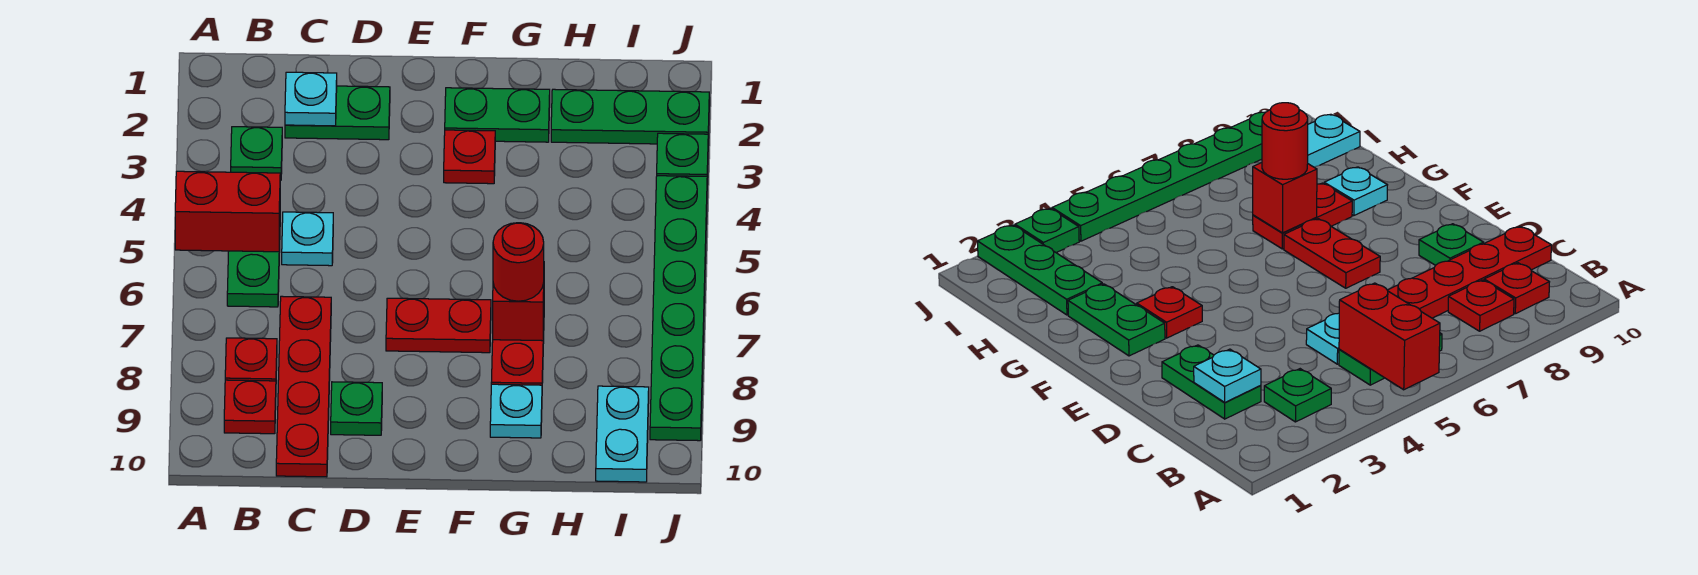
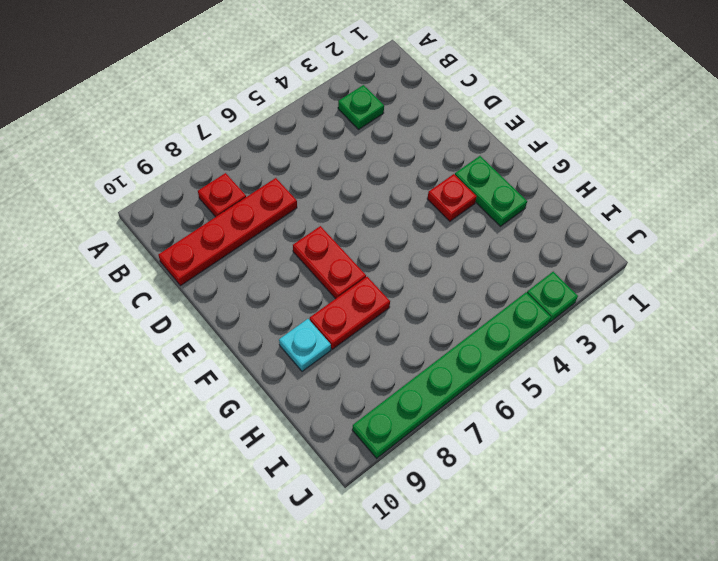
none -> green 1x2 plate [227,241,280,307]
none -> red 1x1 plate [224,380,276,434]
none -> green 1x2 plate [285,86,390,140]

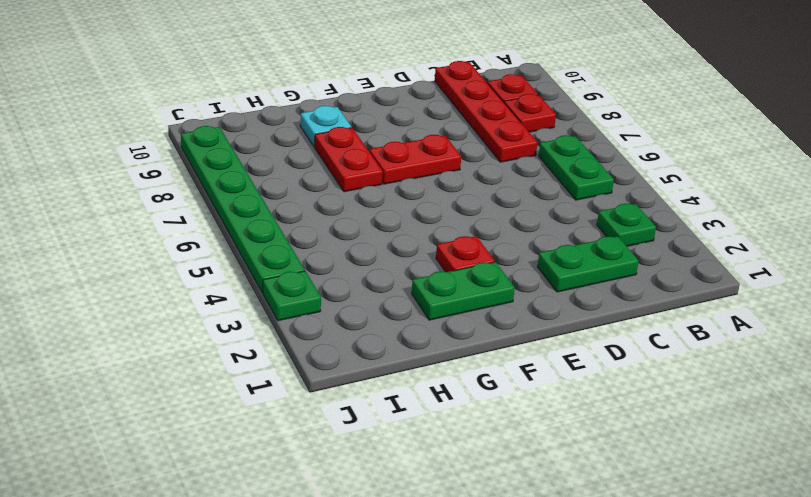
none -> cyan 1x1 plate [282,212,333,266]
none -> green 1x1 plate [331,382,382,435]
none -> green 1x3 plate [551,89,709,144]

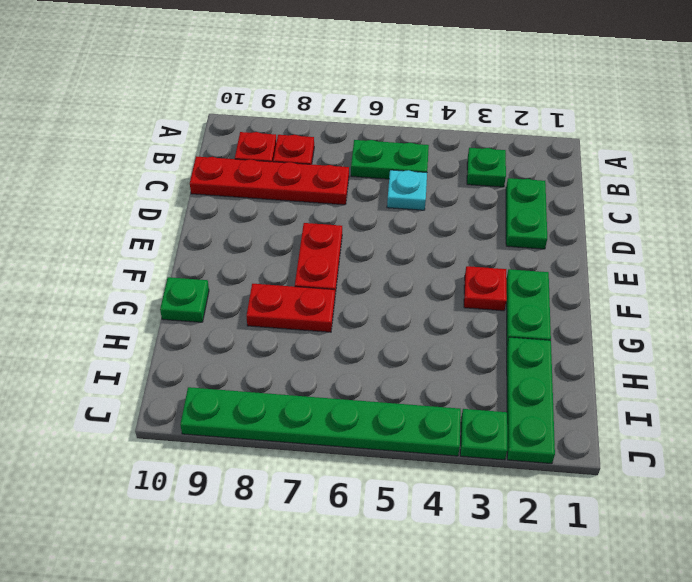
green 1x1 plate [160,277,209,322] -> green 1x1 plate moved to [331,382,382,435]
none -> cyan 1x1 plate [490,384,542,438]
none -> cyan 1x2 plate [596,386,649,482]
none -> red 1x2 brick [175,171,280,252]

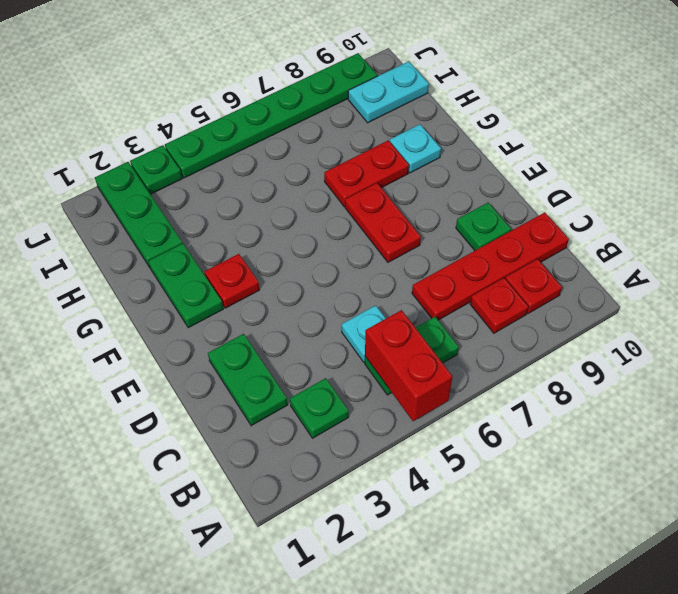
none -> cyan 1x1 plate [285,72,337,126]
none -> red 1x1 brick [493,283,544,341]
none -> red 1x1 round brick [493,223,544,301]

